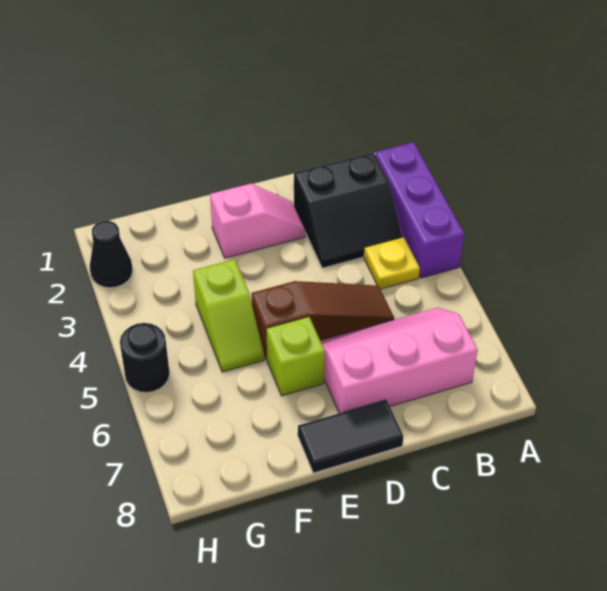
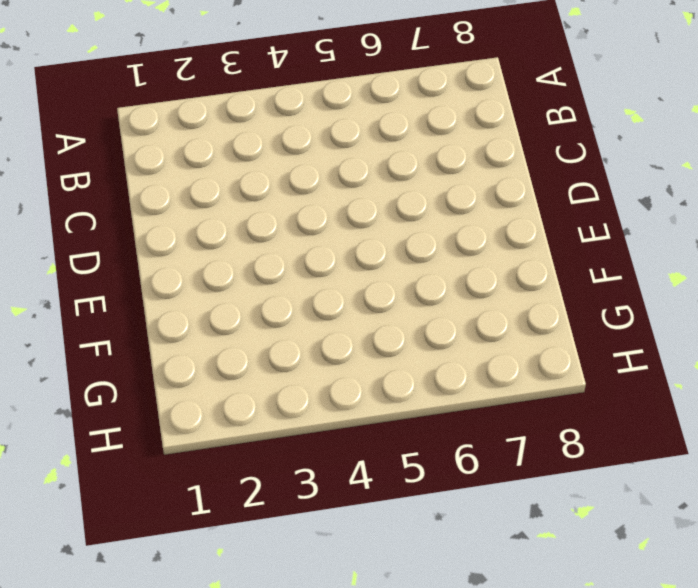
none -> purple 1x3 brick [375,142,464,278]
none -> black 2x2 slope [294,153,402,268]

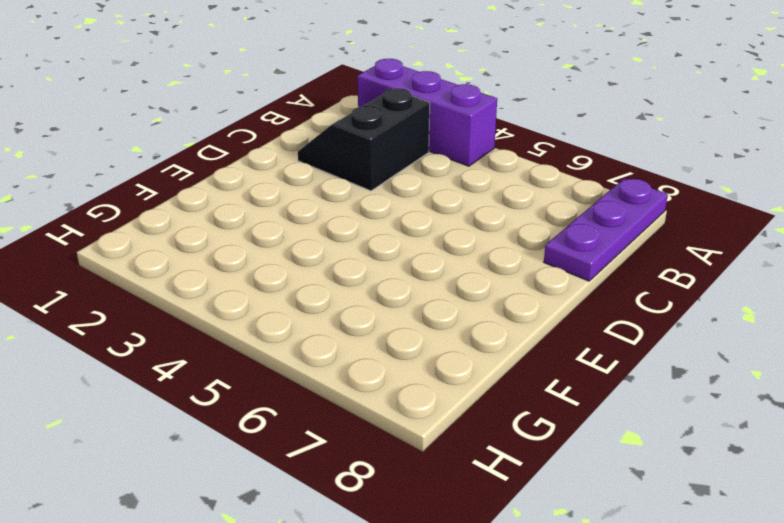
purple 1x3 plate [544,178,668,281] -> none
black 2x2 slope [298,88,430,191] -> black 2x2 slope turned to [294,153,402,268]
none -> yellow 1x1 plate [364,237,420,289]
none -> pink 2x3 slope [320,308,478,413]

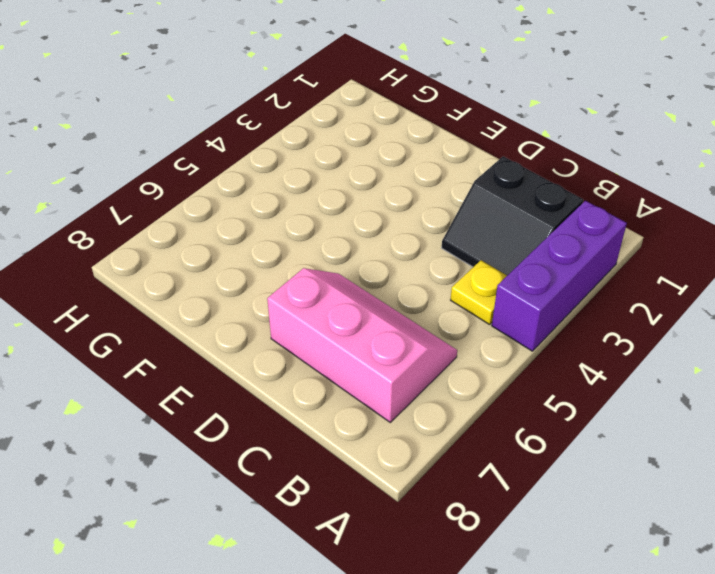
none -> brown 1x3 slope [252,281,394,359]
none -> pink 1x2 slope [210,184,306,258]

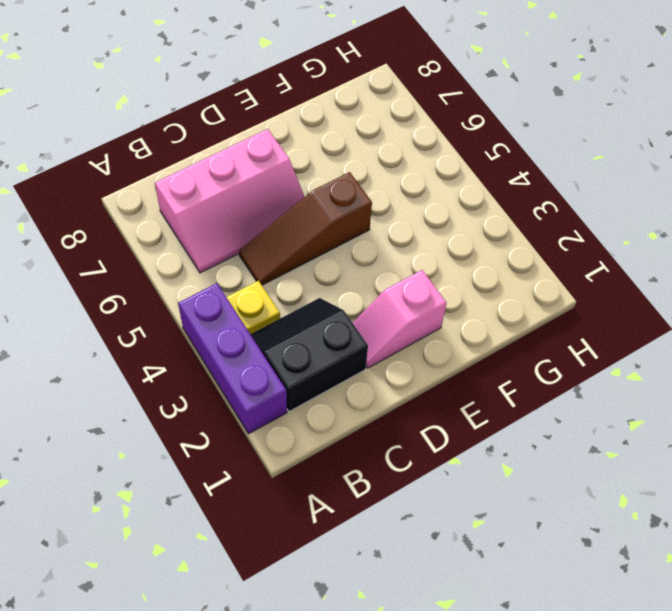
none -> black 1x2 tile [298,400,404,473]
none -> lime 1x1 brick [266,317,325,396]

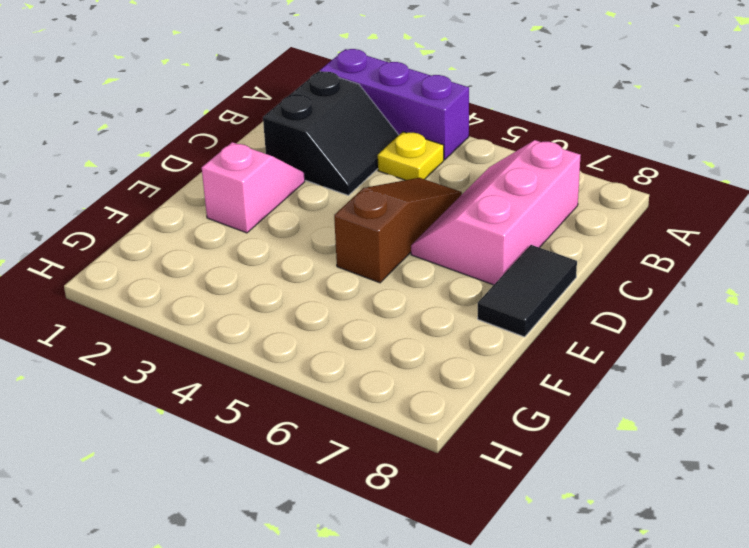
none -> lime 1x1 brick [266,317,325,396]
none -> lime 1x2 slope [193,259,264,372]

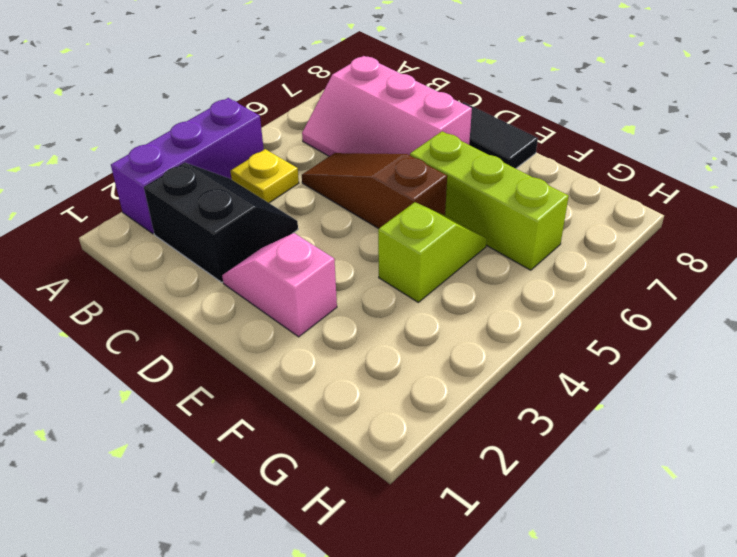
lime 1x3 brick [410,131,569,270] -> lime 1x1 brick [266,317,325,396]
none -> black 1x1 cone [90,221,133,288]
none -> black 1x1 round brick [120,323,170,393]

